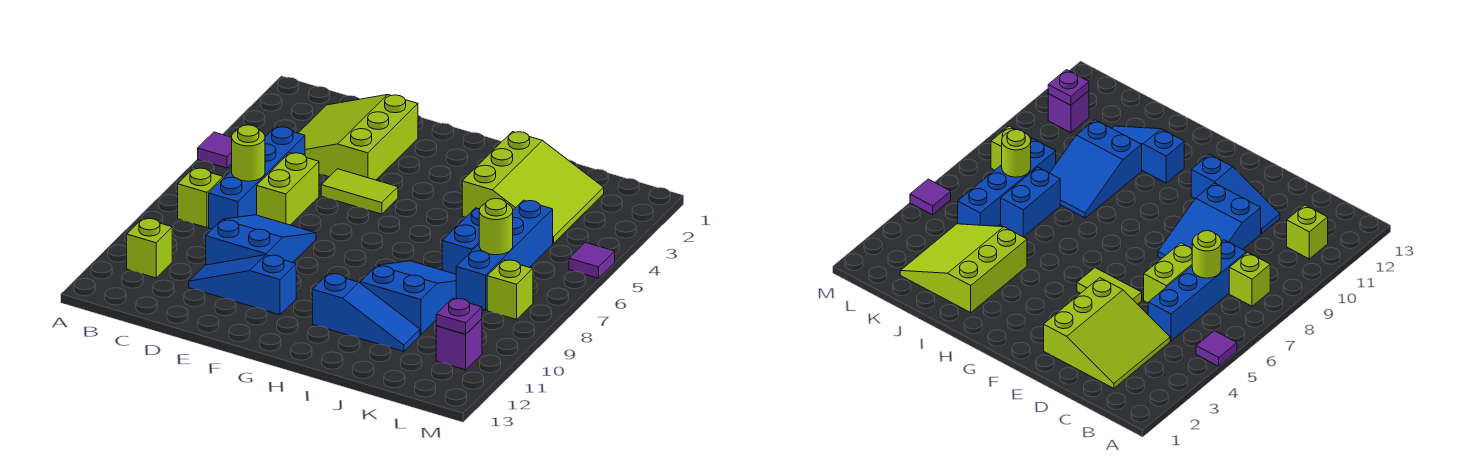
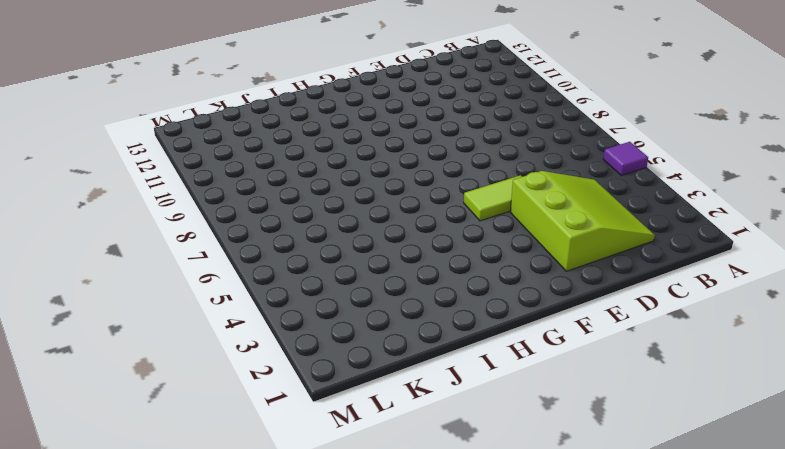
none -> lime 1x1 brick [178,168,223,228]
none -> lime 1x1 brick [127,218,172,278]
none -> blue 1x4 brick [209,127,305,229]

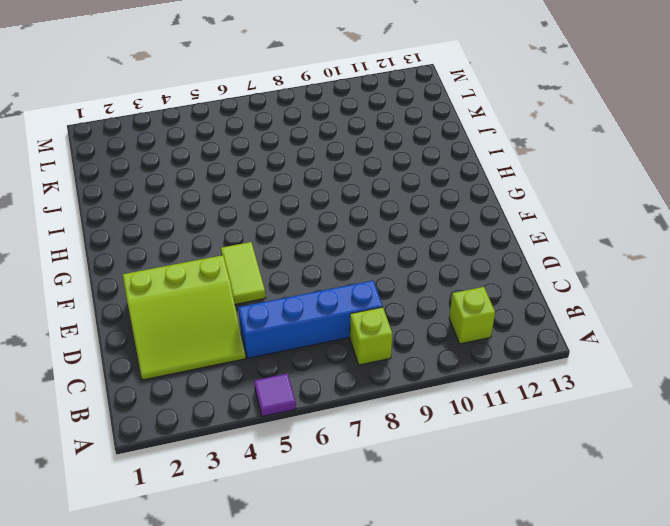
none -> lime 1x2 brick [257,153,319,225]
none -> blue 2x3 slope [206,215,316,265]
none -> blue 1x3 slope [189,255,296,315]

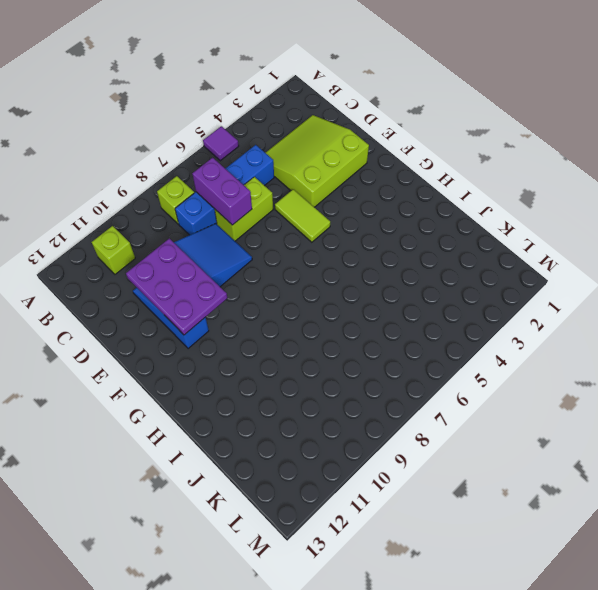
purple 1x2 brick [192,158,252,225] -> lime 1x1 round brick [232,125,265,181]
purple 2x3 plate [126,238,227,335] -> none
none -> blue 1x3 slope [313,273,420,352]
none -> lime 3x3 slope [462,132,604,243]
none -> blue 2x3 slope [360,261,456,335]

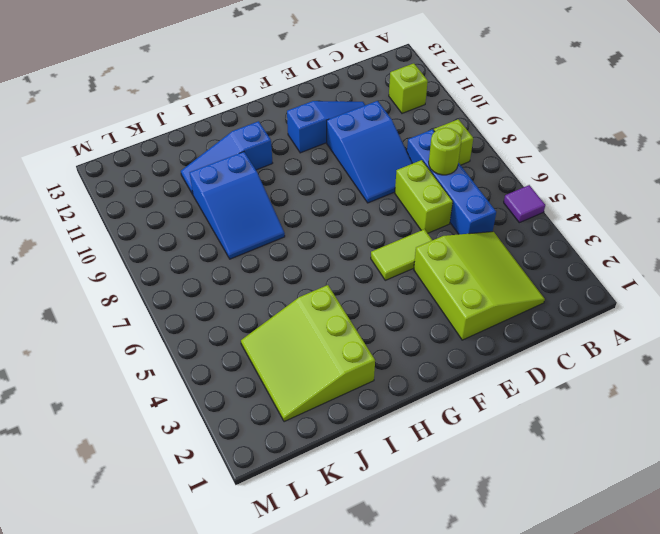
none -> blue 1x2 brick [442,208,480,274]
none -> blue 1x4 brick [456,200,553,310]
none -> lime 1x1 brick [487,260,533,320]

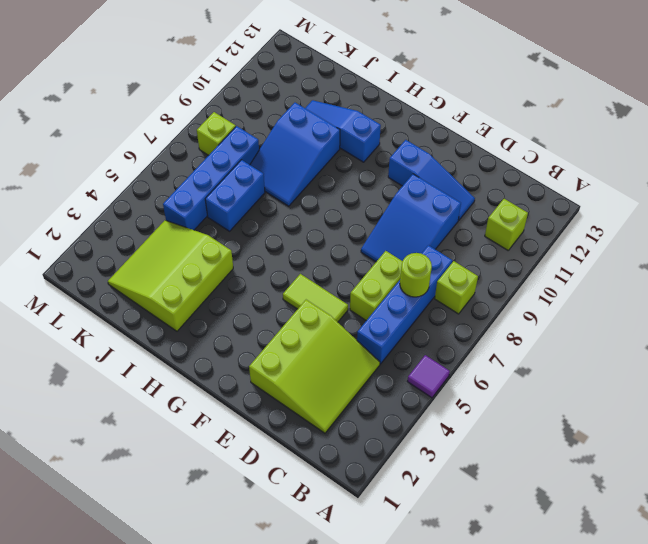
none -> purple 1x1 brick [436,319,482,370]
none -> purple 1x1 tile [569,242,615,278]
none -> lime 1x1 round brick [479,199,513,255]

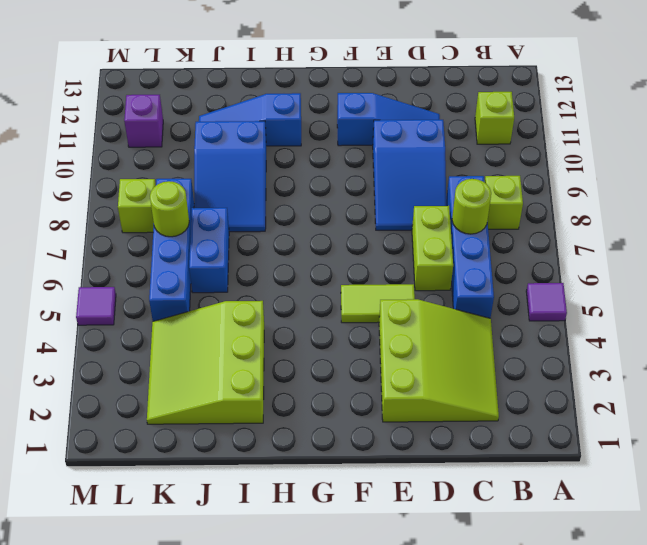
none -> purple 1x1 plate [436,298,482,334]

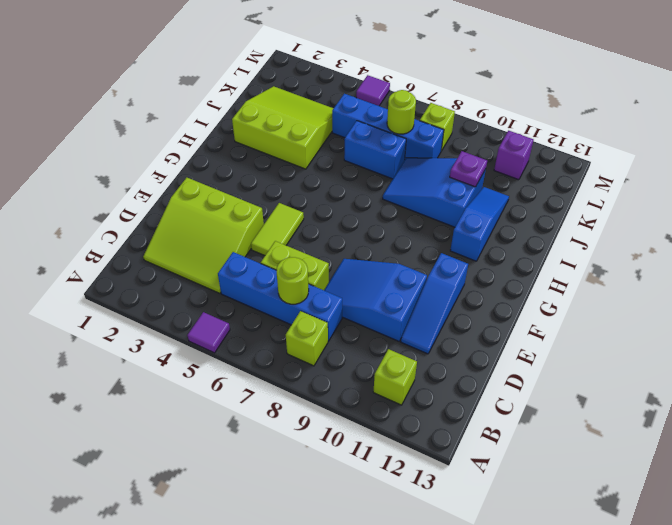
purple 1x1 plate [450,151,487,187] -> purple 1x1 plate moved to [436,298,482,334]

